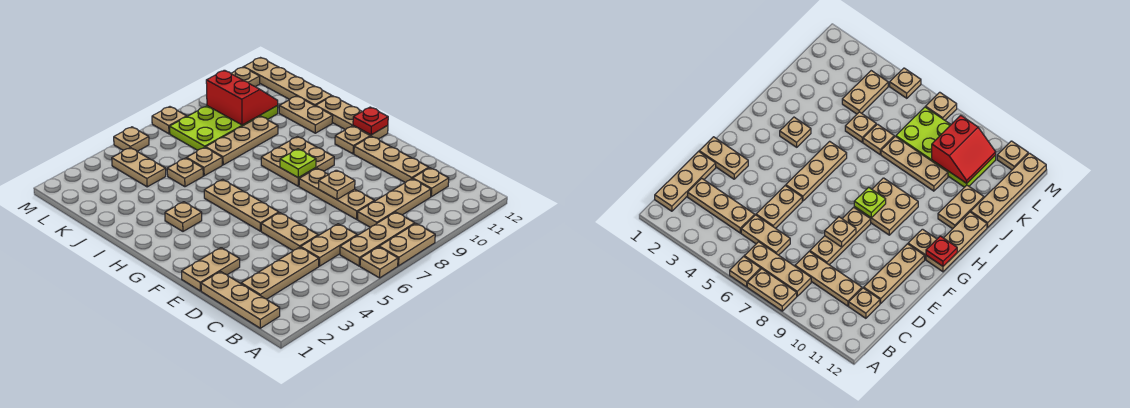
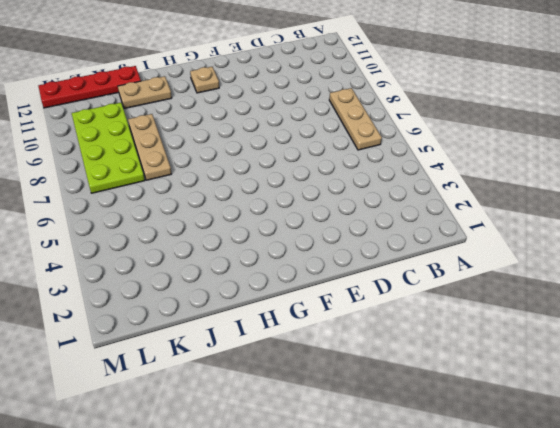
red 1x4 plate [38,66,141,108] -> tan 1x4 plate [244,58,331,106]
none -> tan 1x1 plate [360,247,398,278]
none -> tan 1x2 plate [379,223,435,266]
none -> tan 1x3 plate [201,272,280,328]
none -> tan 1x3 plate [241,247,319,299]

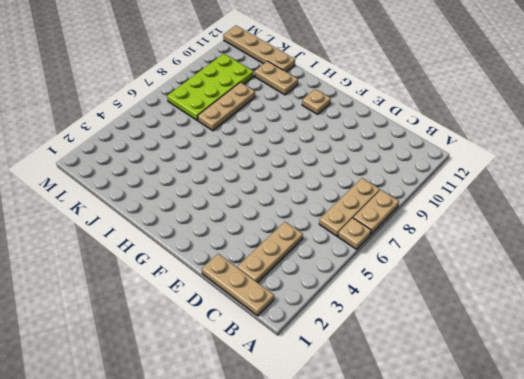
none -> tan 1x2 plate [301,224,357,266]
none -> tan 1x3 plate [358,179,431,227]
none -> tan 1x1 plate [413,168,449,197]
none -> tan 1x2 plate [261,213,318,251]

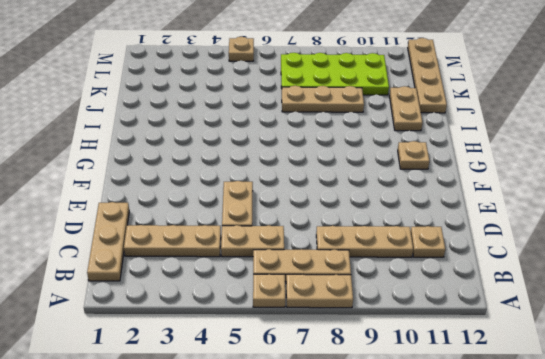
none -> tan 1x3 plate [299,168,374,219]
none -> tan 1x3 plate [354,136,429,183]
none -> tan 1x2 plate [182,248,240,291]
none -> tan 1x3 plate [204,179,279,231]

